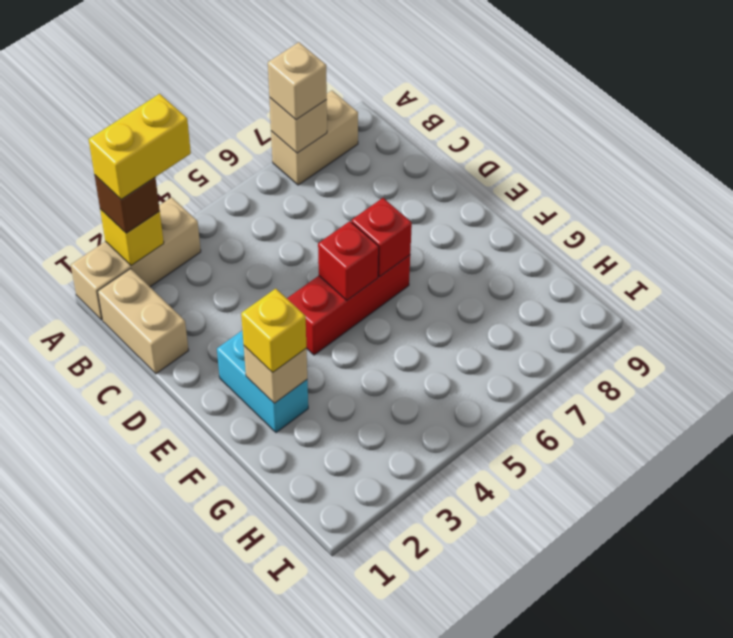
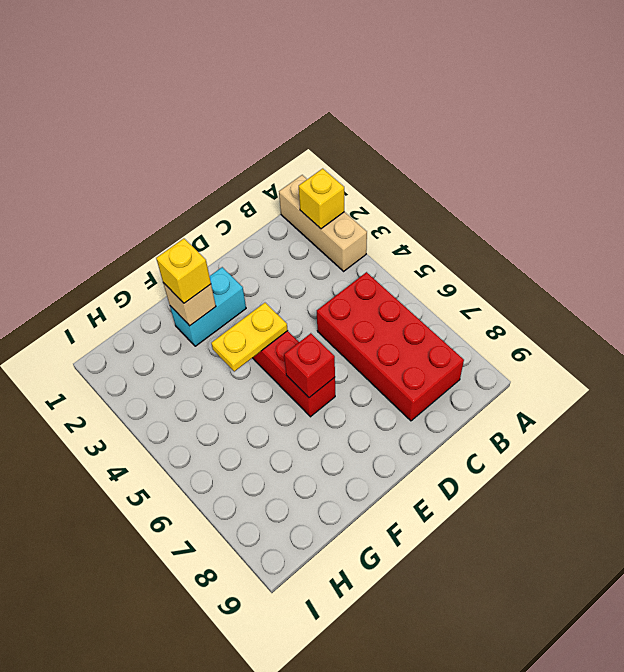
red 2x4 brick [317,272,464,421] -> none
yellow 1x2 plate [211,303,288,372] -> none
none -> tan 1x2 brick [271,91,358,185]
none -> tan 1x2 brick [98,269,189,374]
none -> tan 1x1 brick [269,98,327,153]

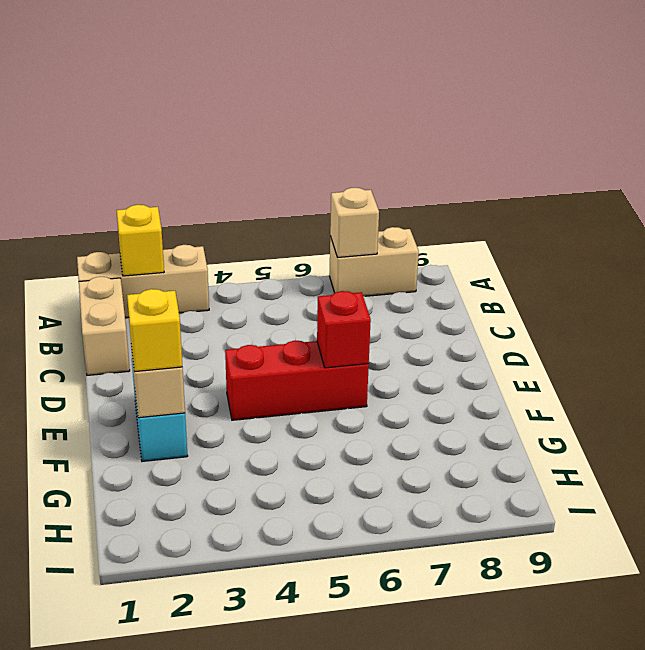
none -> red 1x1 brick [318,221,379,300]
none -> brown 1x1 brick [95,175,160,233]
none -> tan 1x1 brick [268,42,327,120]

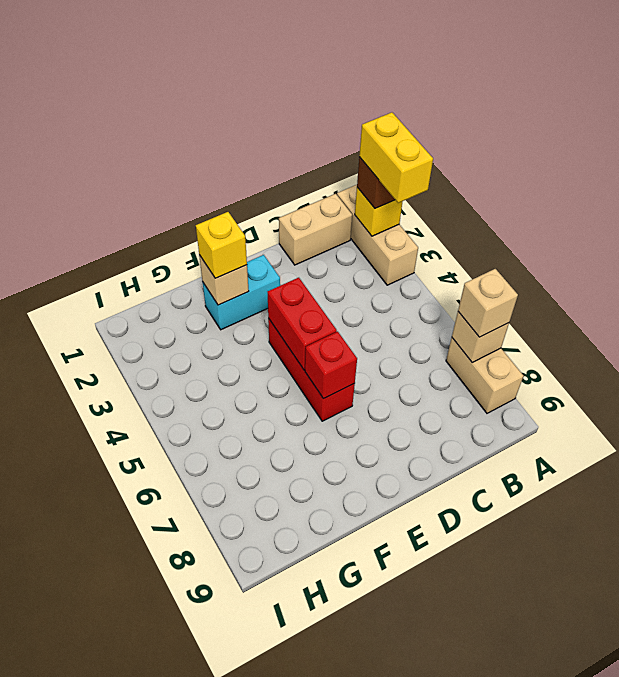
red 1x2 brick [268,278,337,370] -> red 1x1 brick [318,221,379,300]

